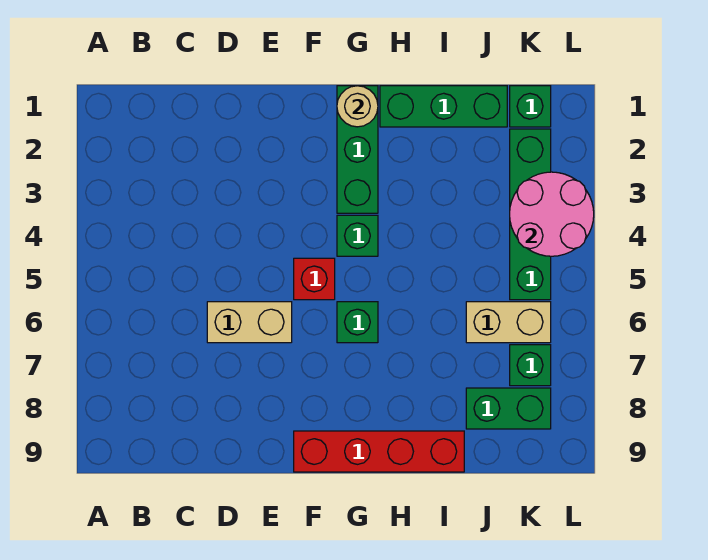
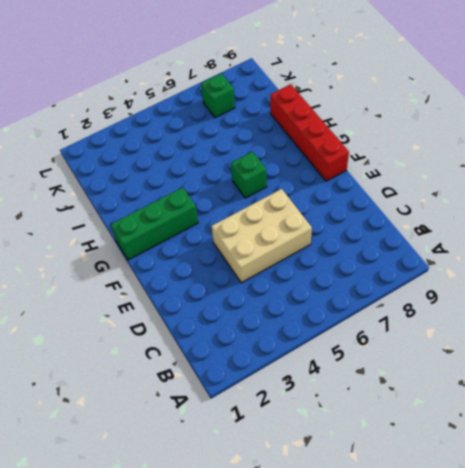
tan 2x3 brick [211,189,312,283] -> tan 1x2 brick [207,302,292,343]
none -> red 1x1 brick [294,258,335,300]
none -> green 1x1 brick [337,215,378,256]
none -> green 1x3 brick [380,86,507,127]

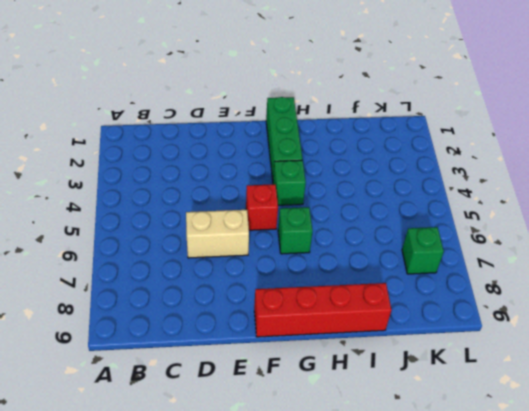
none -> green 1x3 brick [380,86,507,127]
none -> tan 1x2 brick [466,302,551,343]
none -> green 1x2 brick [466,388,551,429]

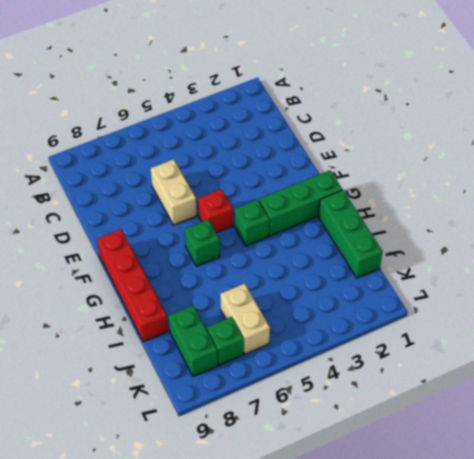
none -> green 1x1 brick [510,86,551,127]
none -> green 1x4 brick [510,129,551,300]
none -> tan 1x1 round brick [337,86,378,127]

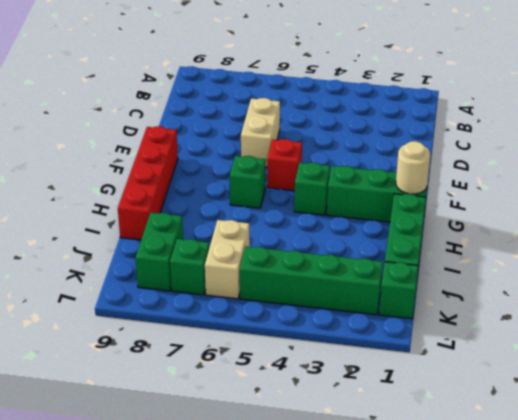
none -> pink 2x2 round brick [510,172,594,256]

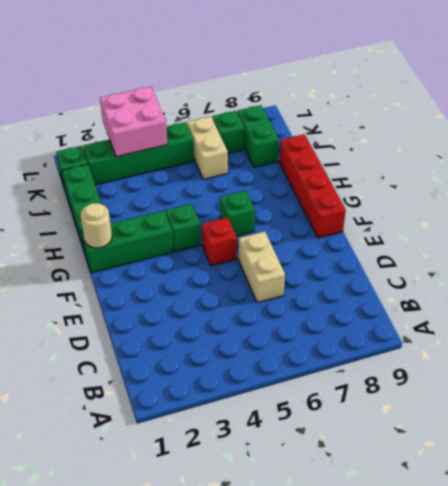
pink 2x2 brick [100,87,167,157] -> pink 2x2 round brick [510,172,594,256]

